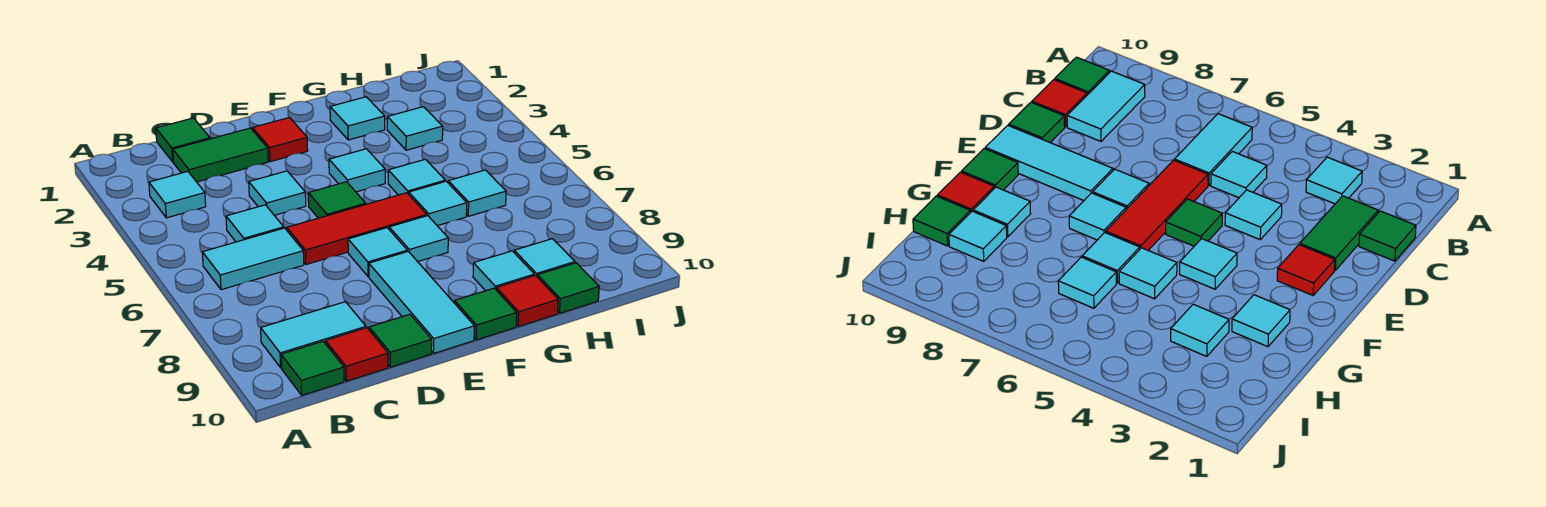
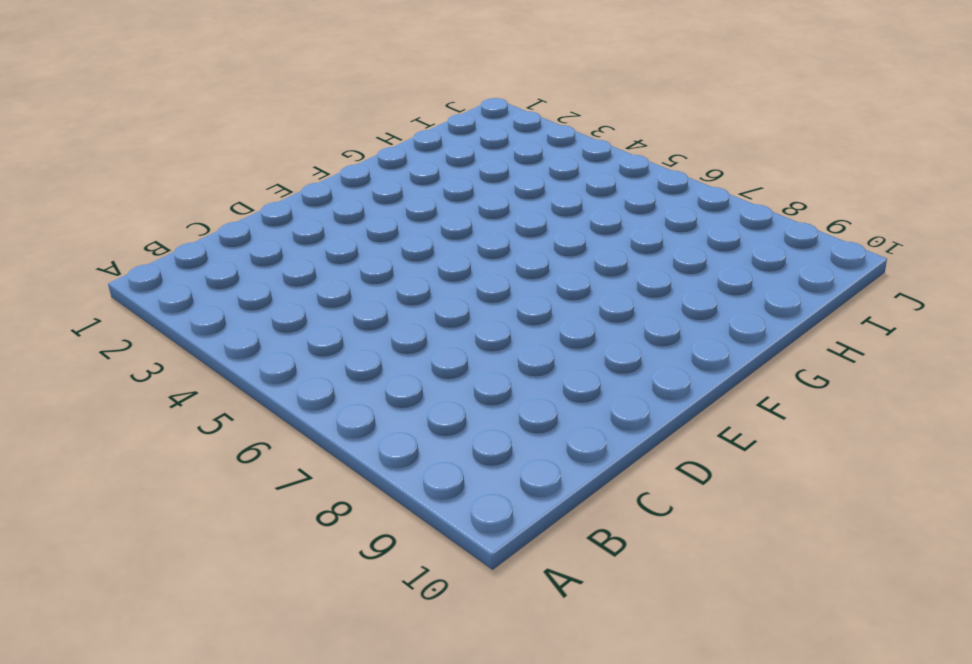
none -> cyan 1x1 tile [149,171,206,218]
none -> cyan 1x2 tile [202,228,304,290]
none -> cyan 1x2 tile [261,302,366,368]

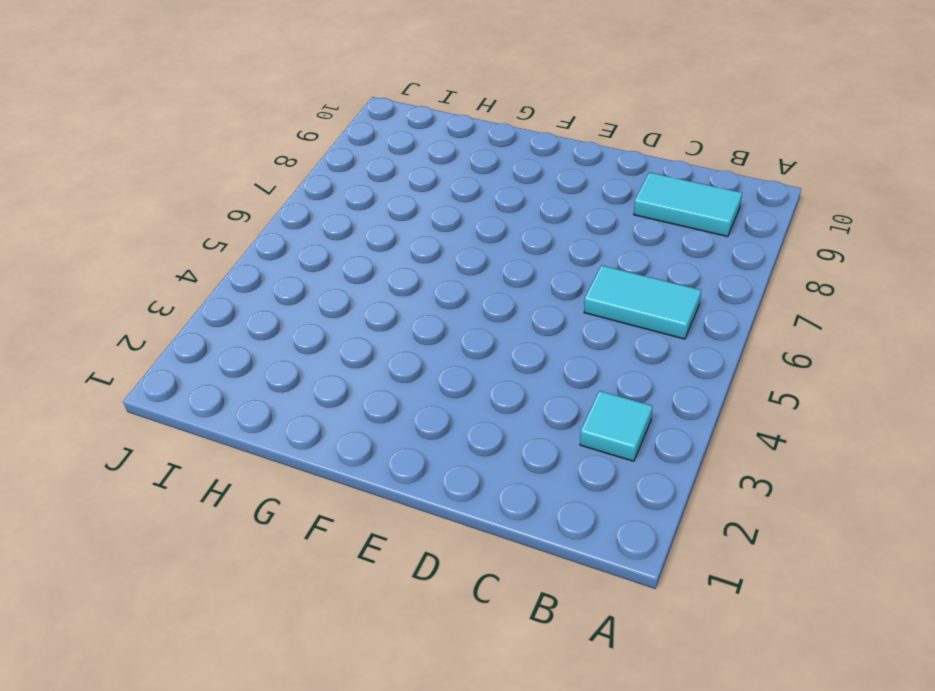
none -> green 1x1 tile [281,341,344,395]
none -> green 1x1 tile [156,118,210,162]
none -> green 1x2 tile [173,128,268,182]

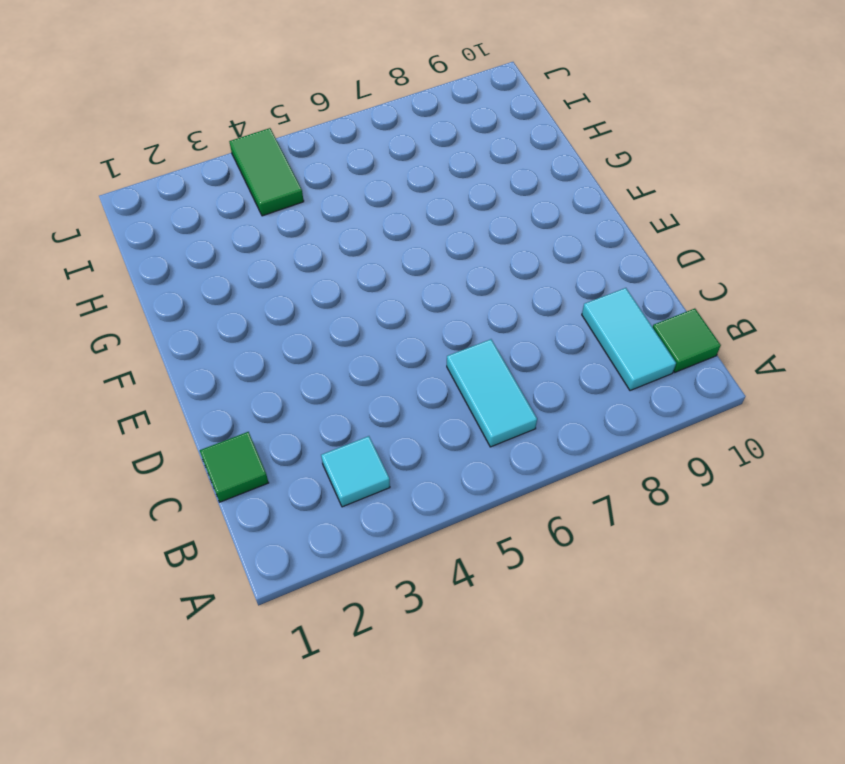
green 1x2 tile [229,128,304,216] -> green 1x2 tile moved to [173,128,268,182]
none -> cyan 1x1 tile [226,205,284,242]
none -> red 1x1 tile [325,328,388,381]
none -> cyan 1x1 tile [249,171,306,215]

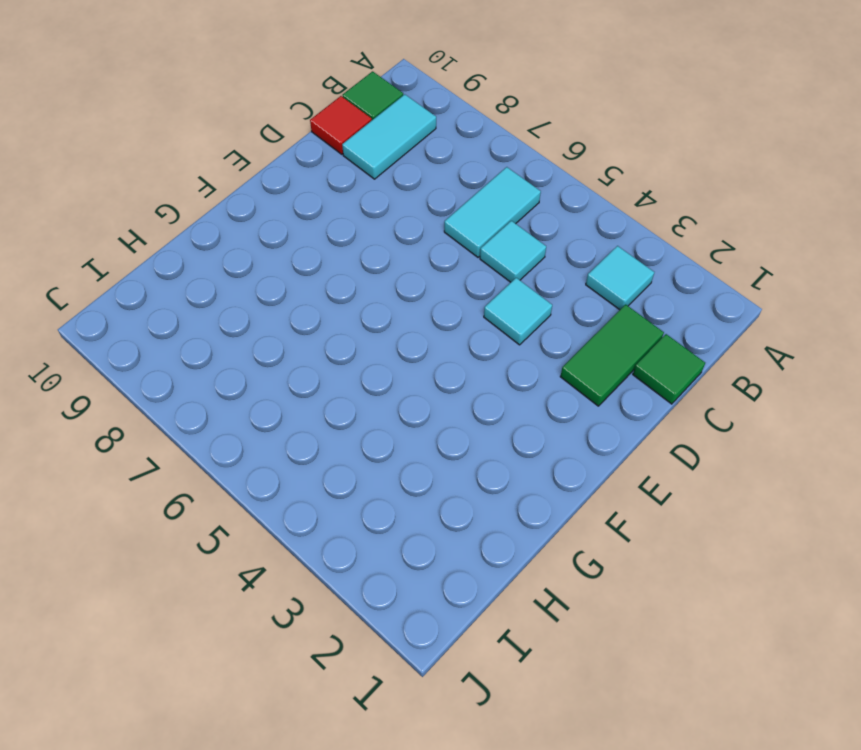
none -> red 1x3 tile [287,193,427,264]
none -> green 1x1 tile [369,314,432,367]
none -> red 1x1 tile [252,118,308,162]

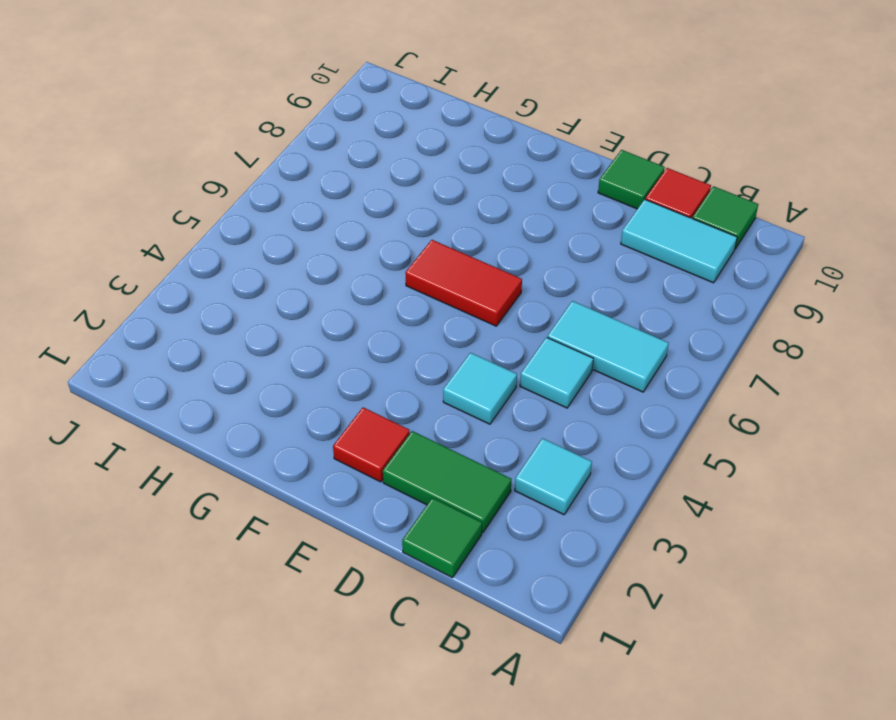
red 1x2 tile [405,240,522,326] -> red 1x3 tile [287,193,427,264]
none -> green 1x1 tile [308,182,366,218]
none -> cyan 1x1 tile [348,228,407,276]
none -> cyan 1x3 tile [369,251,474,353]

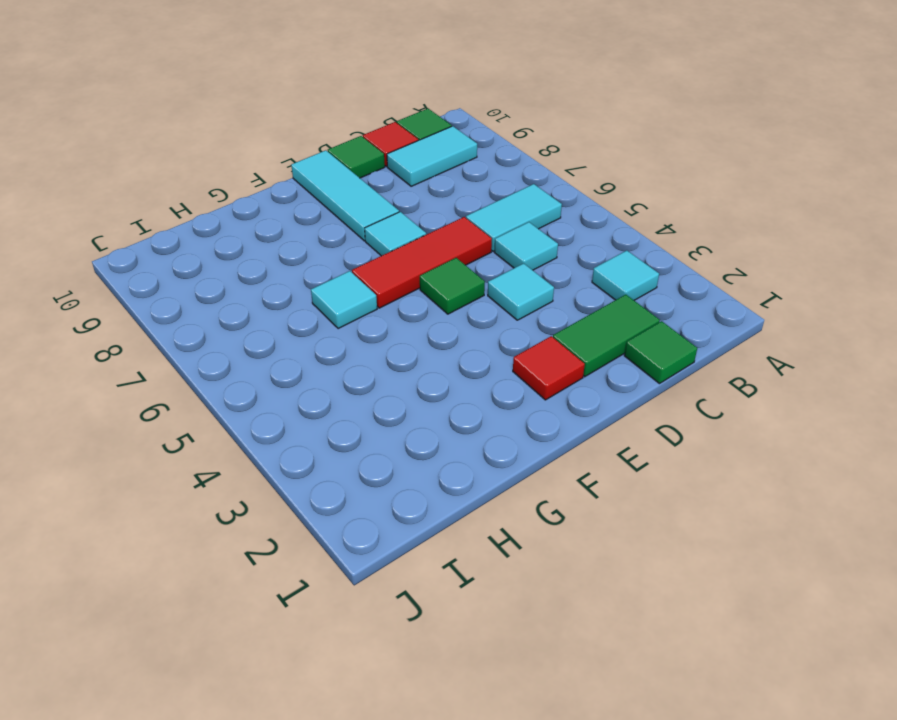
none -> cyan 1x1 tile [329,149,385,192]
none -> cyan 1x1 tile [389,216,448,262]
none -> green 1x1 tile [455,288,517,340]

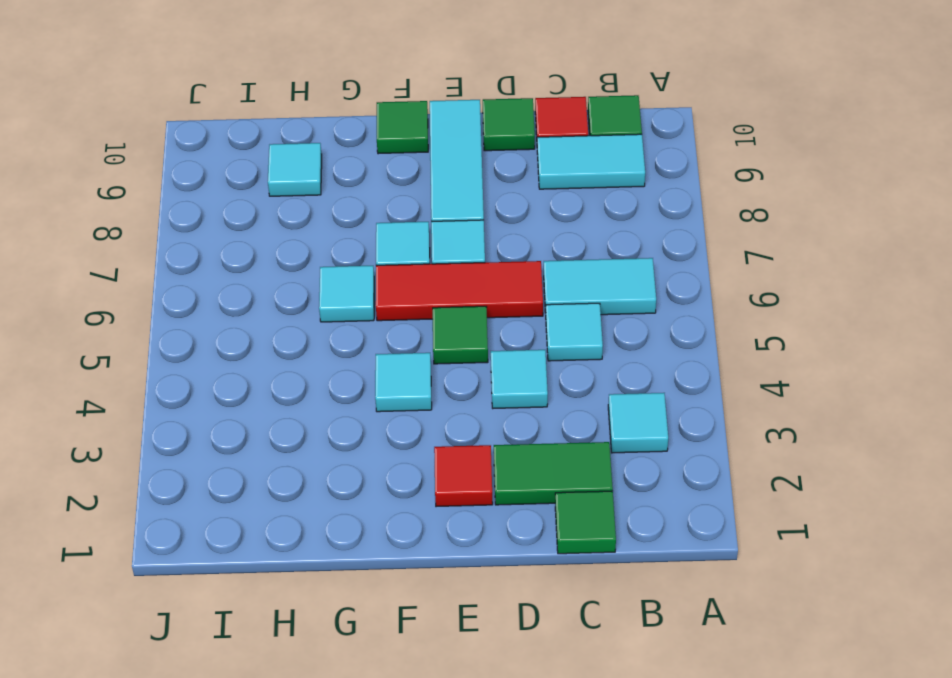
none -> cyan 1x1 tile [330,97,385,140]
none -> cyan 1x1 tile [388,159,445,195]
none -> cyan 1x1 tile [473,251,534,291]

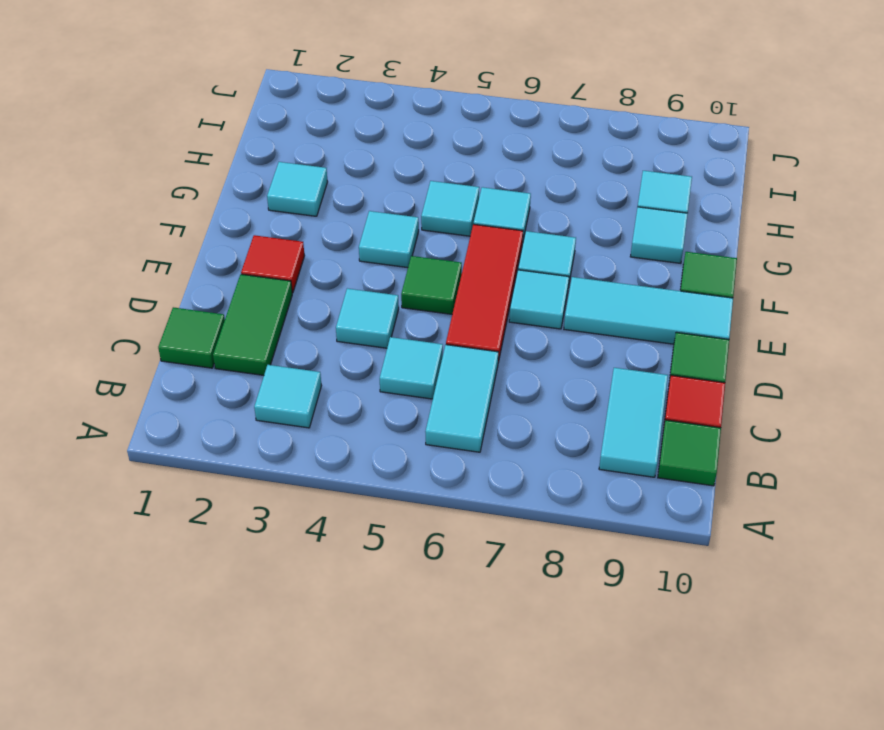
none -> red 1x1 tile [496,275,558,327]
none -> cyan 1x1 tile [387,107,443,150]
none -> cyan 1x1 tile [448,170,506,216]

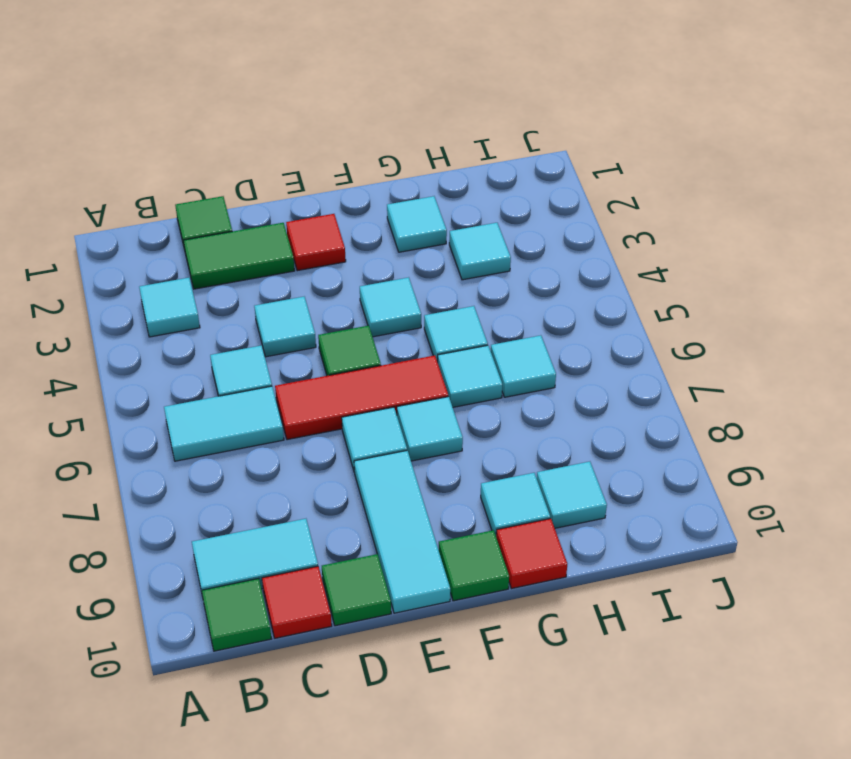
none -> green 1x1 tile [537,263,599,313]

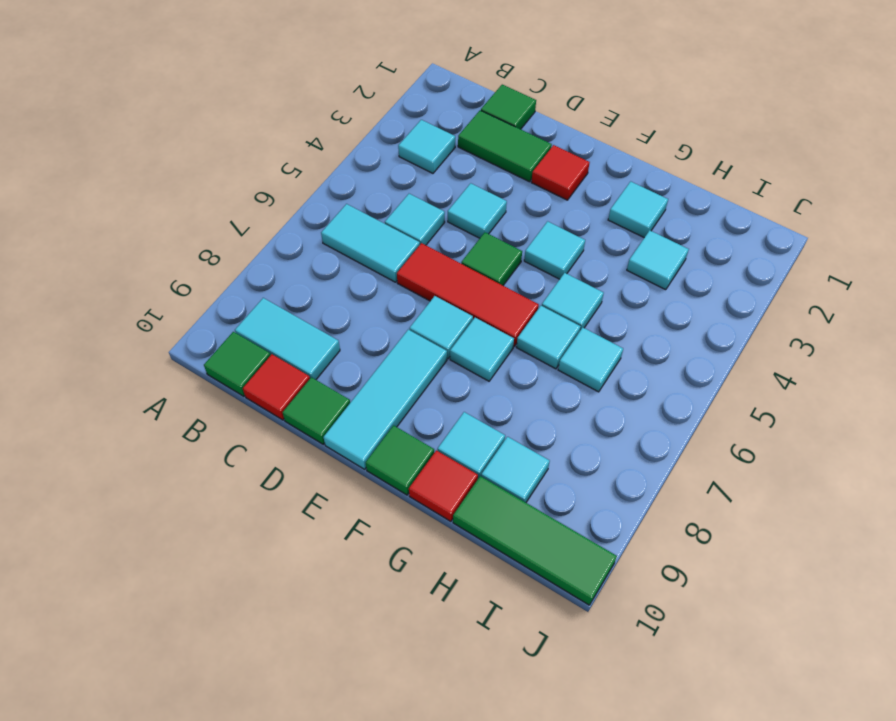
green 1x3 tile [453,476,617,605] -> green 1x1 tile [537,263,599,313]

